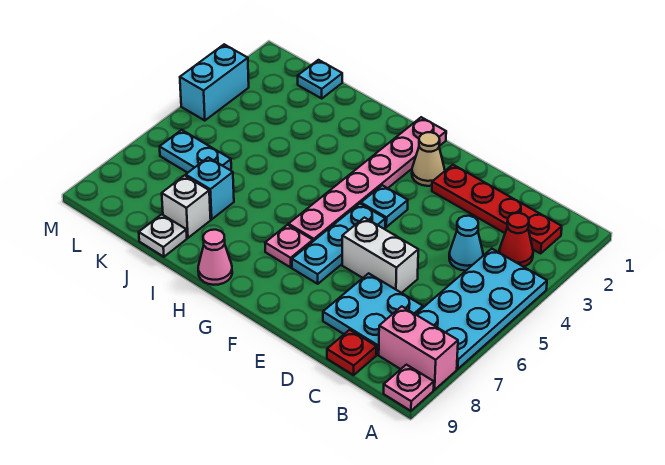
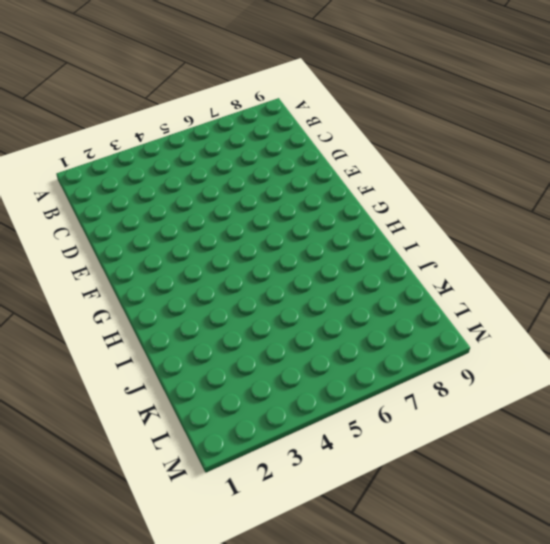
none -> cyan 2x4 plate [416,249,547,369]
none -> pink 1x2 brick [379,306,458,390]
none -> pink 1x1 plate [384,365,434,411]

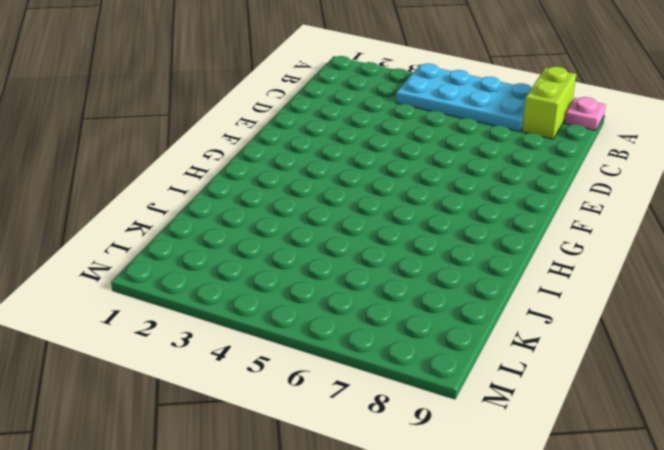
lime 1x2 brick [522,66,576,139] -> pink 1x2 brick [379,306,458,390]
none -> red 1x4 plate [432,165,562,253]
none -> red 1x1 cone [499,213,533,267]
none -> cyan 1x1 cone [449,216,483,271]

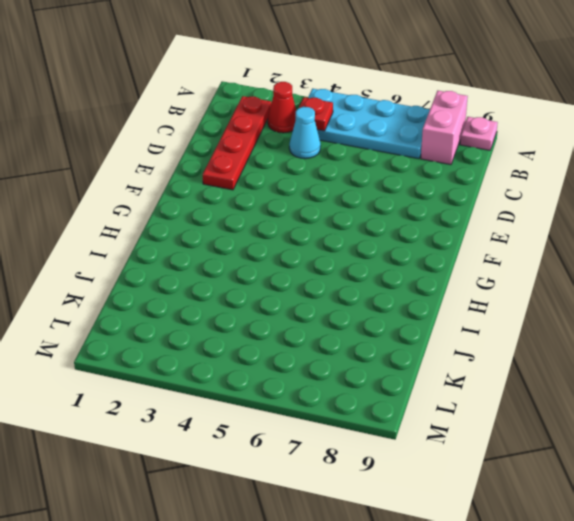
red 1x1 plate [295,97,333,131] -> red 1x1 plate moved to [327,330,376,375]
none -> cyan 2x2 plate [323,273,423,355]
none -> white 1x2 brick [342,218,418,293]
none -> tan 1x1 cone [412,132,445,186]

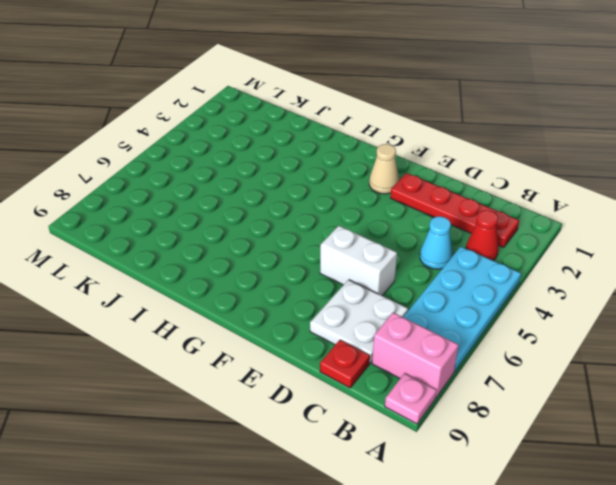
white 2x2 plate [310,280,408,363] -> cyan 2x2 plate [323,273,423,355]
none -> cyan 1x1 plate [361,185,408,227]
none -> cyan 1x3 plate [292,204,385,284]
none -> pink 1x6 plate [289,117,446,241]

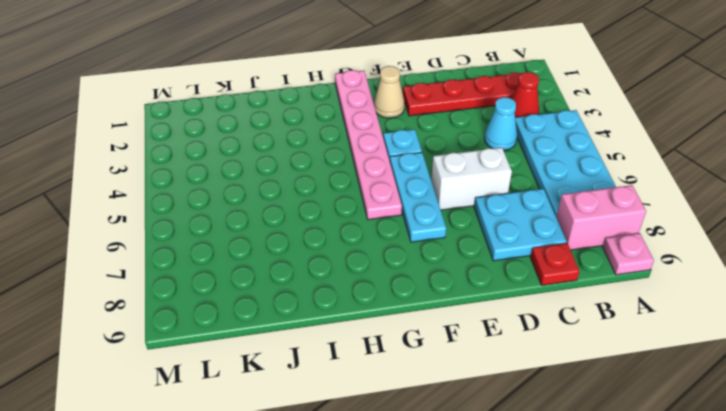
none -> pink 1x1 plate [265,225,313,267]
none -> pink 1x1 cone [198,230,232,285]
none -> cyan 1x1 brick [186,157,234,219]

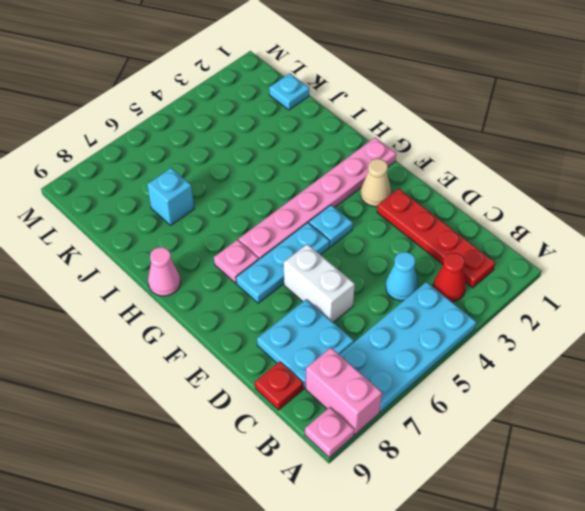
none -> white 1x1 brick [162,176,211,238]
none -> white 1x1 plate [139,214,187,257]
none -> cyan 1x2 plate [160,130,231,173]

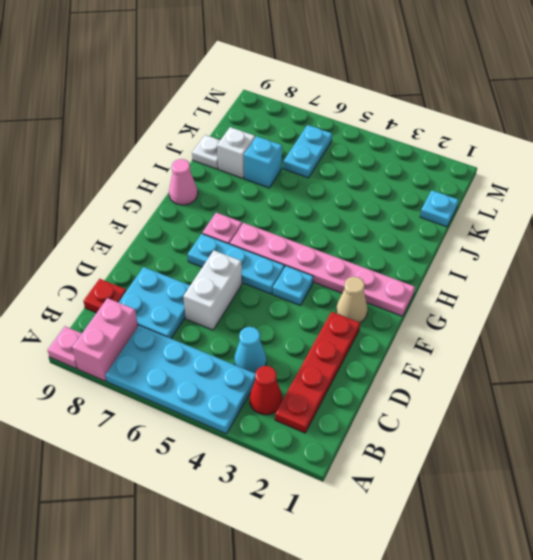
none -> cyan 1x2 brick [180,44,249,121]

